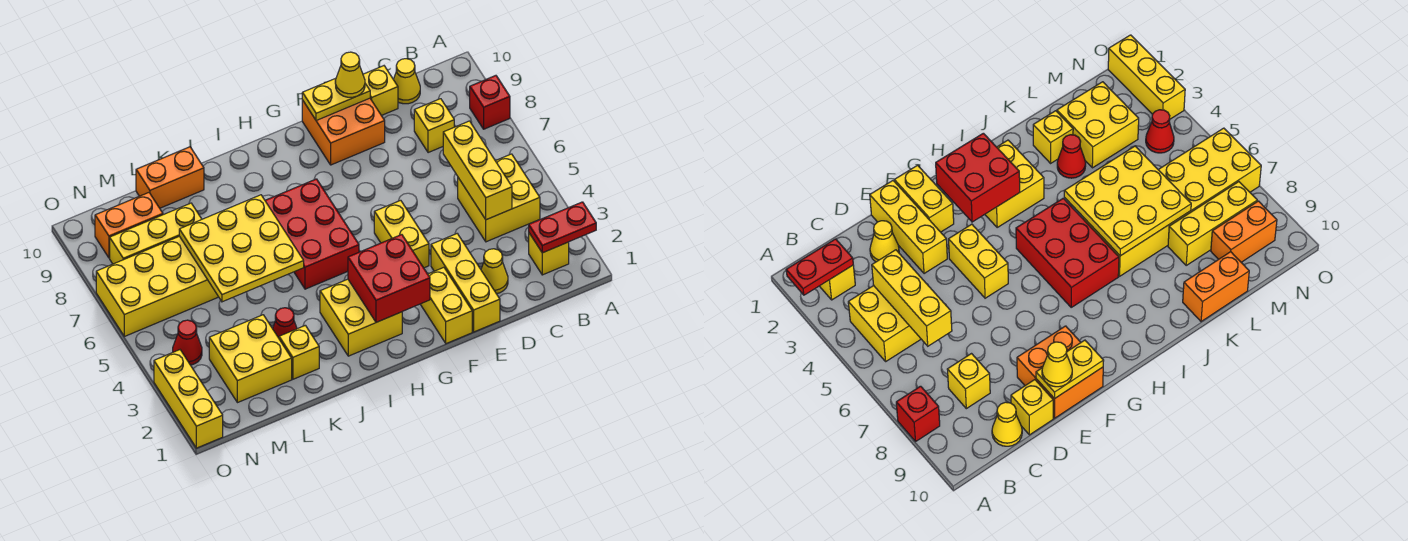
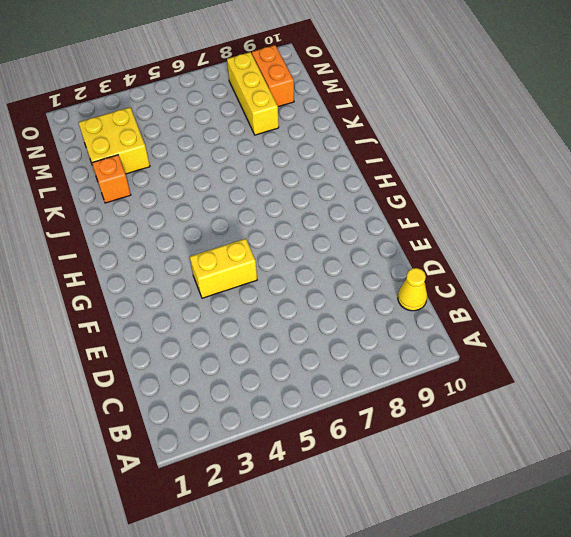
orange 1x1 brick [92,155,131,203] -> yellow 1x1 brick [279,325,319,379]
none -> red 1x1 brick [470,76,510,129]
none -> yellow 1x1 brick [529,233,569,275]
none -> yellow 2x2 brick [458,154,540,242]

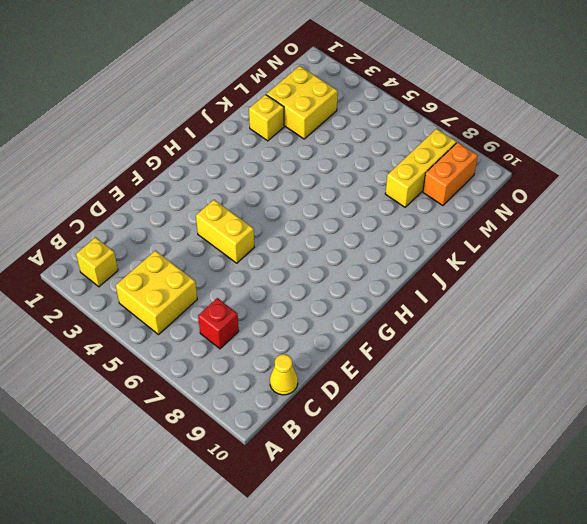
red 1x1 brick [198,298,239,349] -> red 1x1 brick moved to [470,76,510,129]
none -> yellow 1x1 brick [414,99,454,153]
none -> yellow 1x1 cone [481,249,508,294]
none -> yellow 1x1 brick [363,66,398,116]

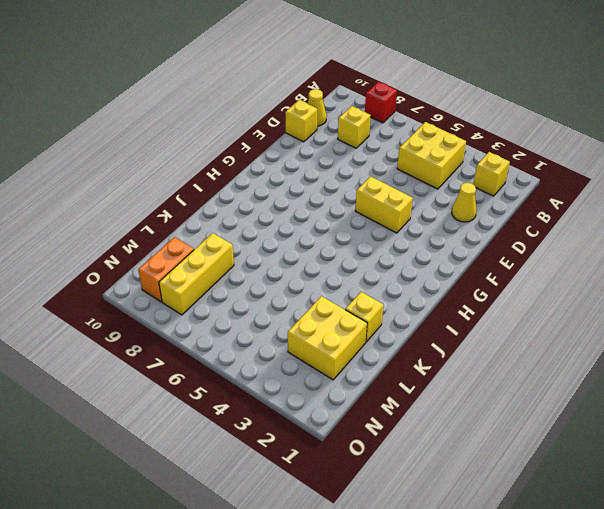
none -> yellow 1x3 brick [431,234,500,332]
none -> orange 2x2 brick [302,98,385,165]
none -> yellow 1x2 brick [420,267,472,344]

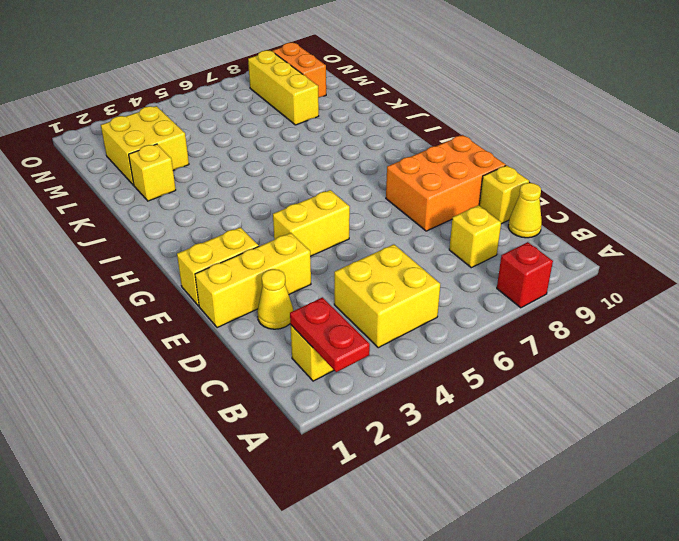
orange 2x3 brick [386,135,506,231] -> orange 2x2 brick [302,98,385,165]
none -> yellow 2x2 brick [320,279,402,356]
none -> red 2x3 brick [265,179,359,289]
none -> yellow 2x6 brick [96,236,218,336]

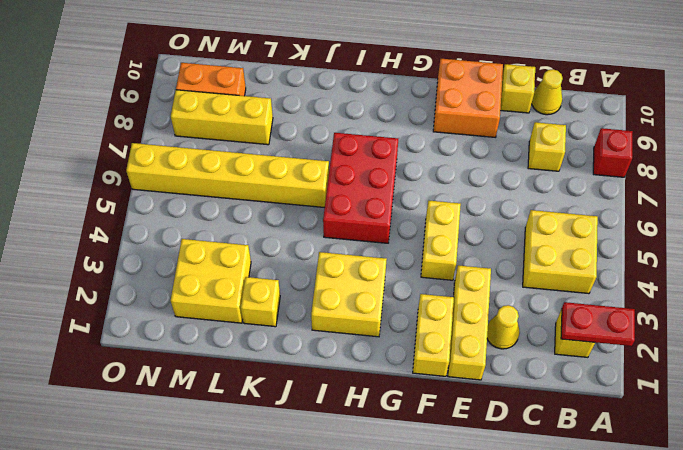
yellow 1x6 brick [126,143,329,208] -> yellow 2x6 brick [96,236,218,336]
none -> red 1x1 cone [273,308,297,338]
none -> orange 1x2 brick [136,147,204,208]
none -> red 1x1 cone [173,320,202,365]

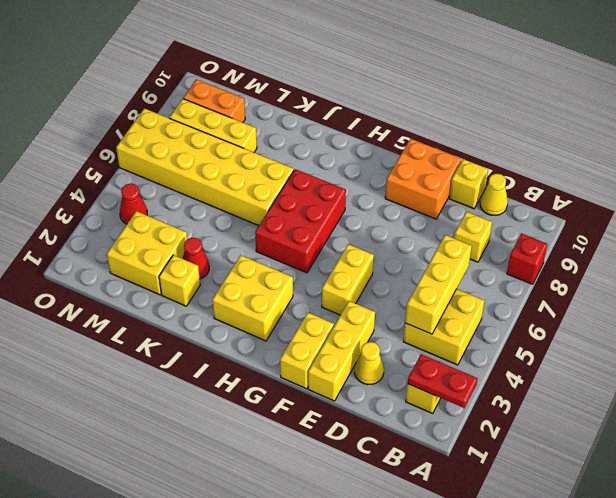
none -> orange 1x2 brick [136,147,204,208]
none -> yellow 1x3 brick [154,350,223,448]
none -> yellow 1x2 plate [302,78,370,121]

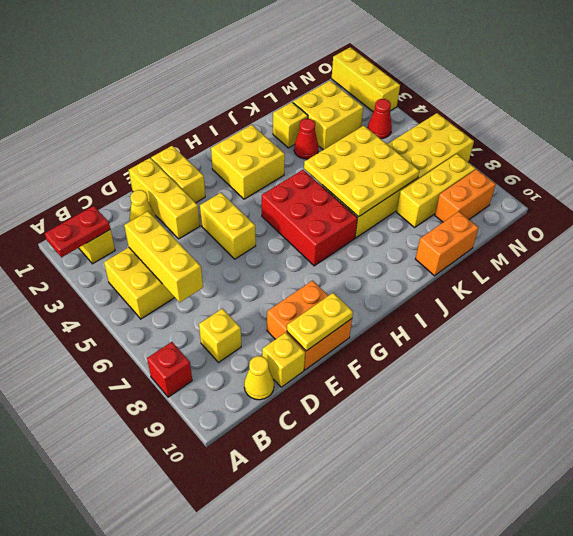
none -> red 2x2 brick [348,235,430,322]
none -> yellow 1x1 cone [335,52,365,97]

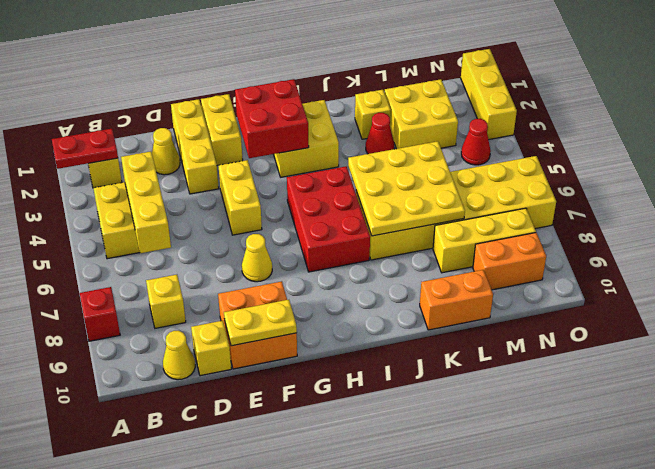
yellow 1x1 cone [242,234,272,282] -> yellow 1x1 cone moved to [335,52,365,97]

